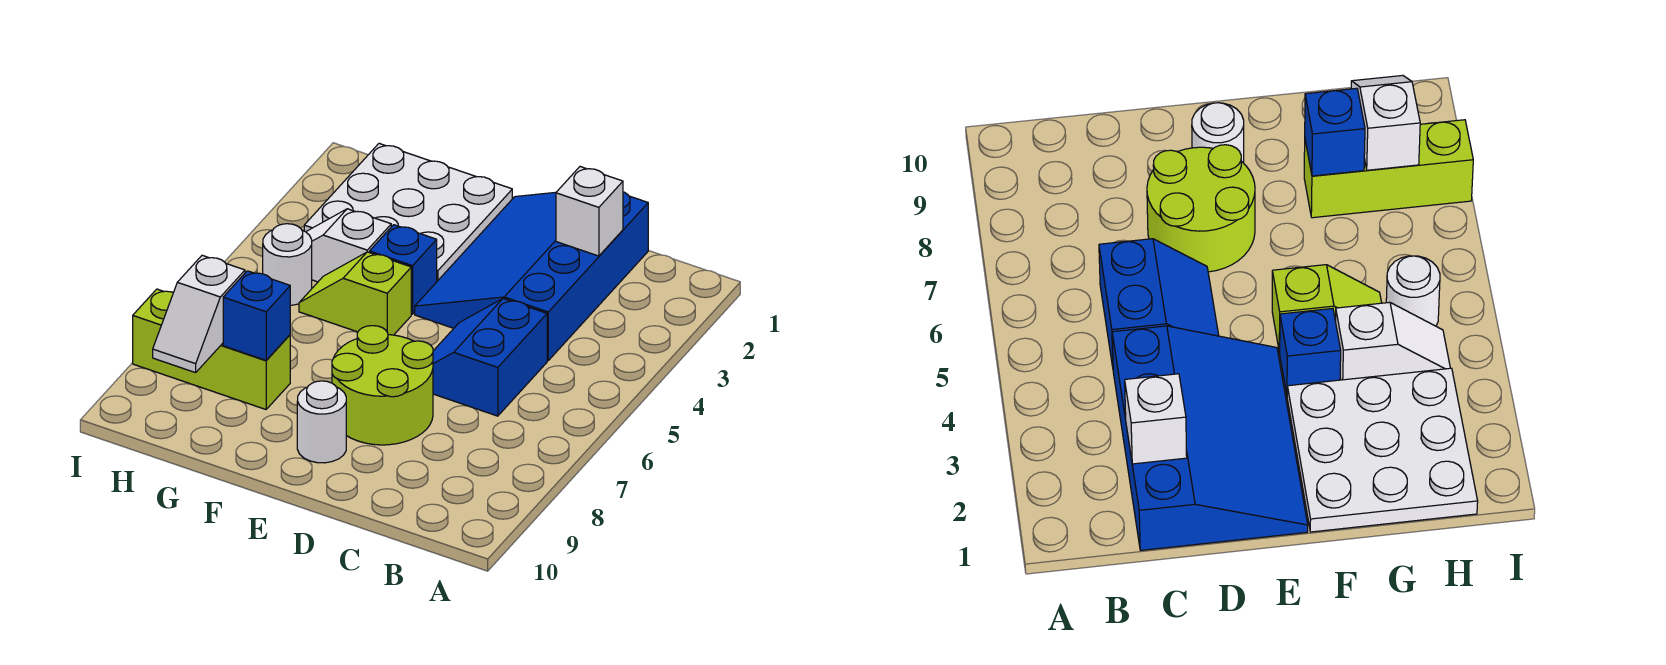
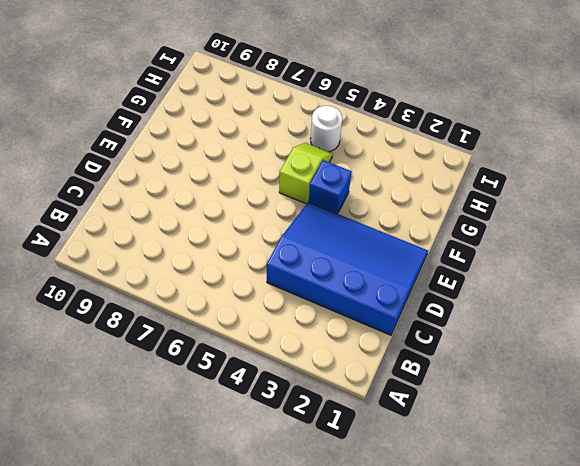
none -> blue 2x2 slope [433,299,547,416]
none -> lime 2x2 round brick [332,326,433,445]
none -> white 1x1 round brick [297,381,346,463]

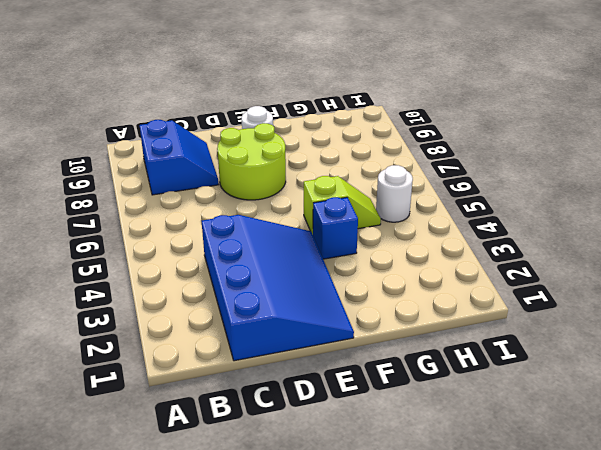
blue 2x2 slope [140,120,219,195] -> blue 2x2 slope moved to [433,299,547,416]
none -> white 3x3 plate [304,143,512,281]
none -> white 1x2 slope [306,209,391,282]
none -> lime 1x3 brick [133,289,290,409]

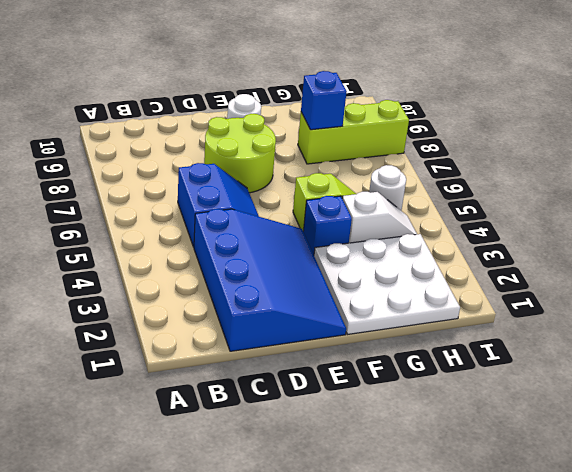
none -> white 1x1 brick [556,167,623,256]
none -> white 1x2 slope [153,255,245,373]

